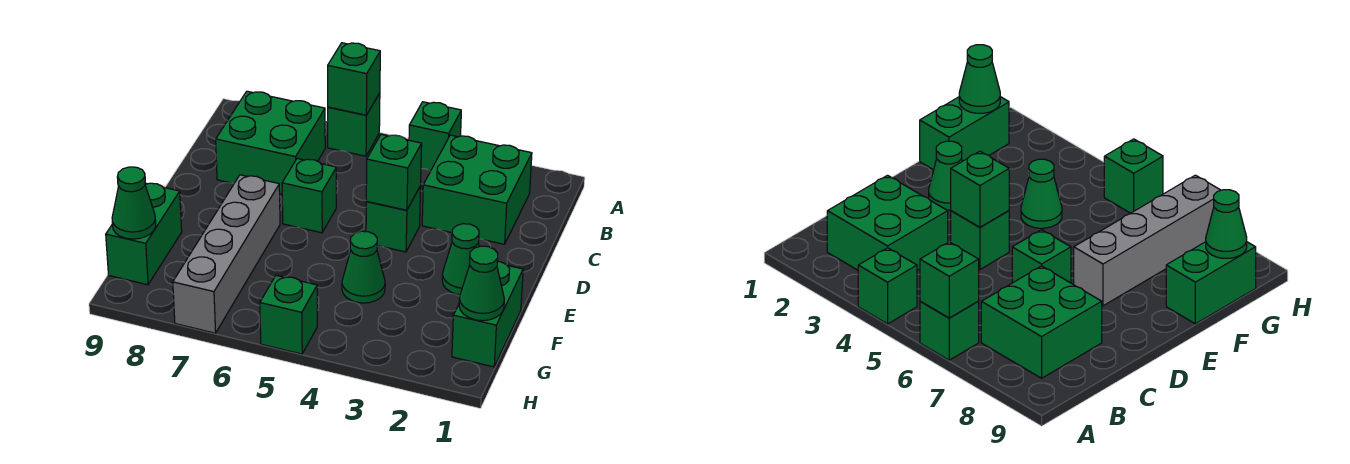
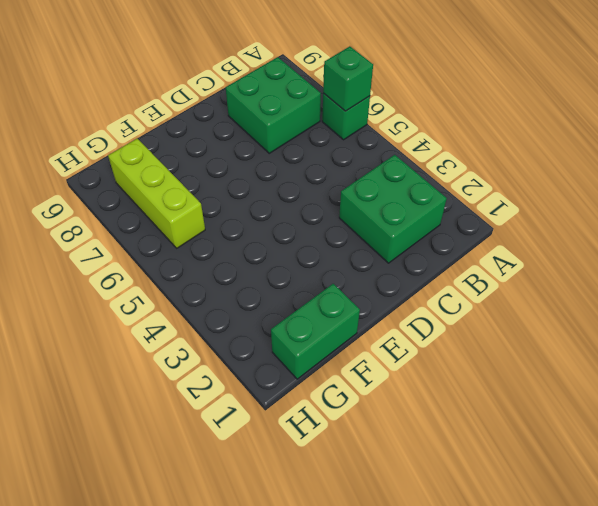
lime 1x3 brick [108,139,205,248] -> grey 1x4 brick [173,175,280,333]
none -> green 1x1 brick [409,102,461,170]
none -> green 1x1 brick [366,186,421,252]
none -> green 1x1 brick [282,158,336,233]

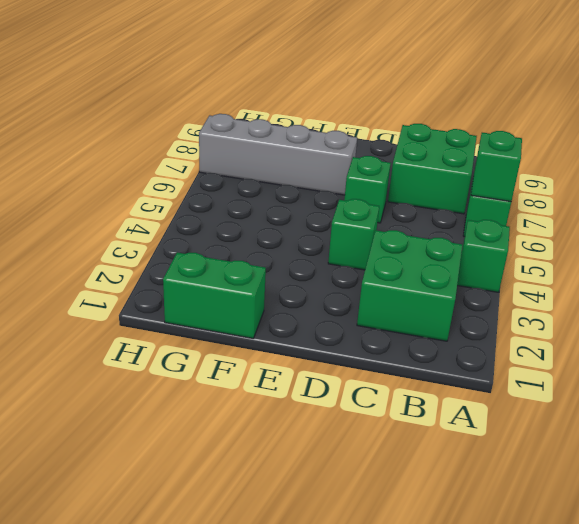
none -> green 1x1 cone [442,224,479,295]
none -> green 1x1 cone [342,231,385,303]
none -> green 1x2 brick [106,183,182,285]

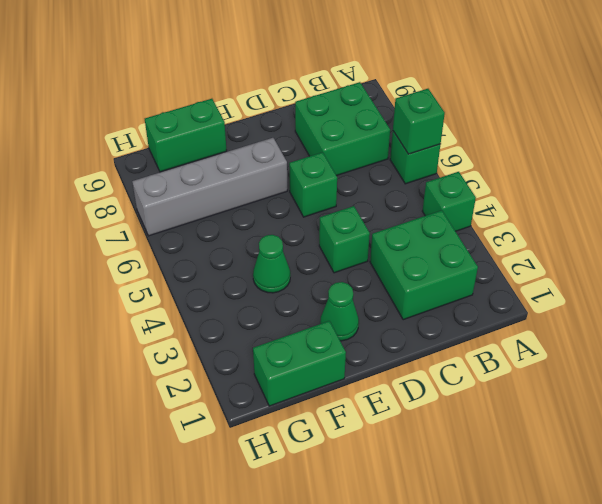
none -> green 1x1 brick [260,275,317,354]
none -> green 1x1 brick [366,134,422,210]
none -> green 1x1 cone [459,246,504,321]

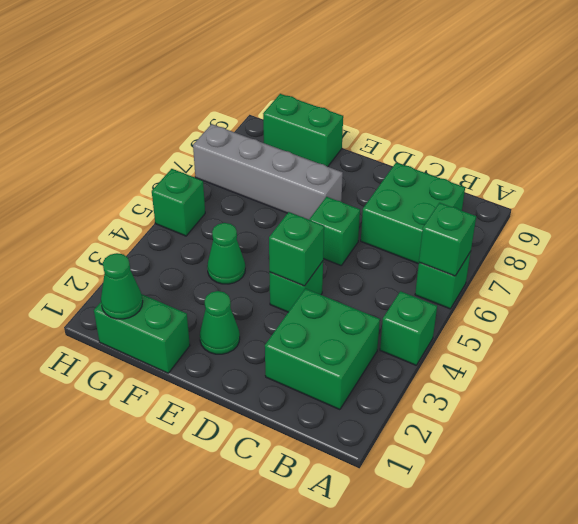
none -> green 1x1 cone [112,167,156,239]

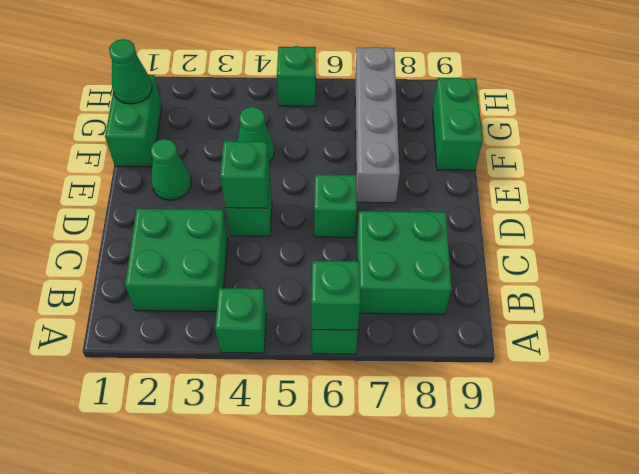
none -> green 1x1 cone [112,167,156,239]

